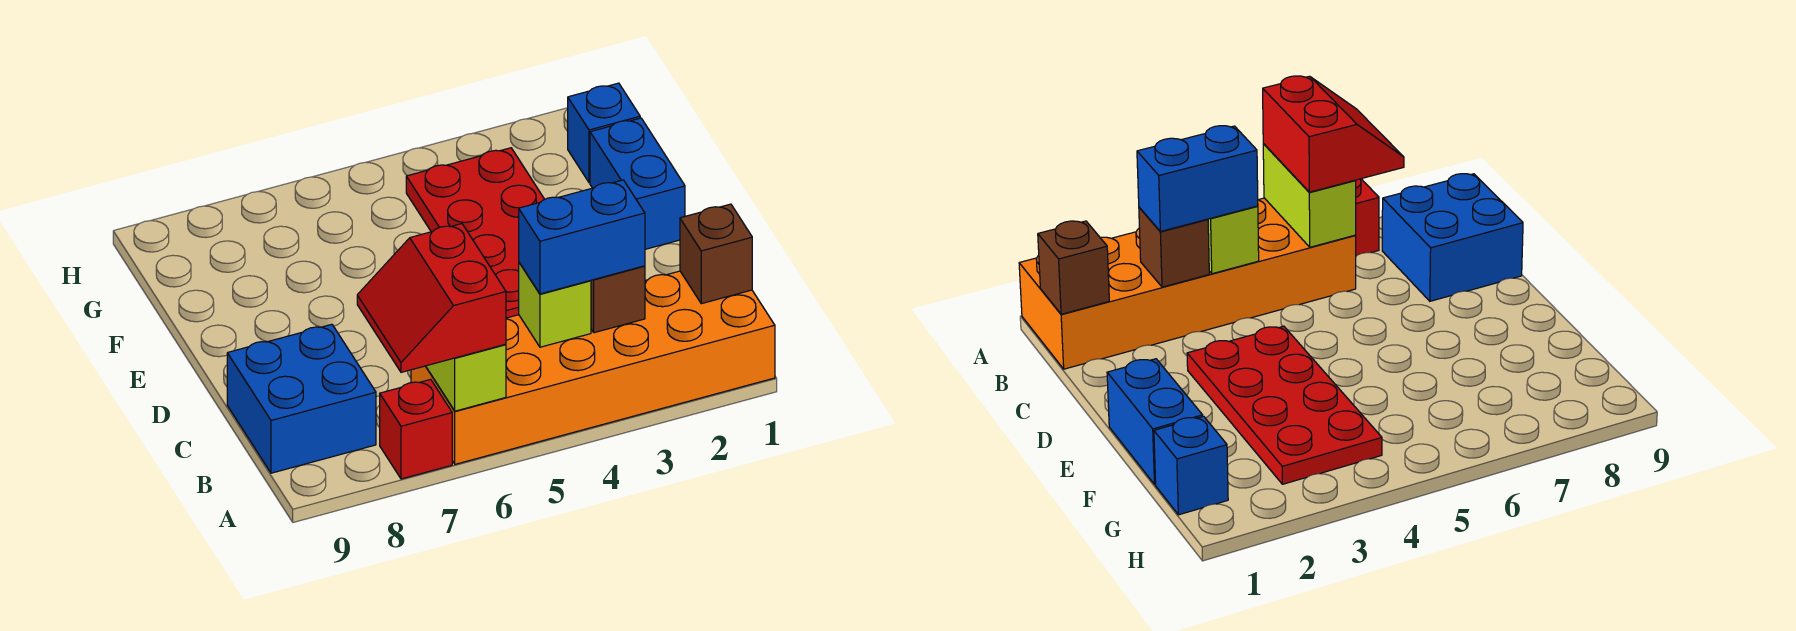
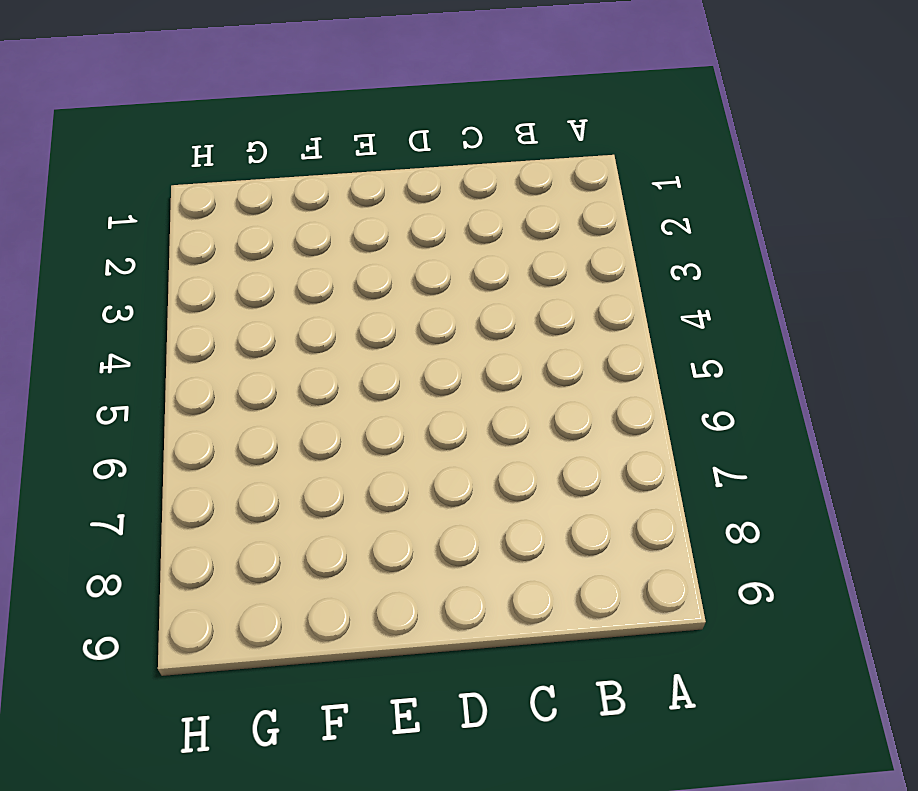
none -> orange 2x6 brick [411,271,775,464]
none -> red 1x1 brick [380,379,452,479]
none -> blue 2x2 brick [227,324,376,473]

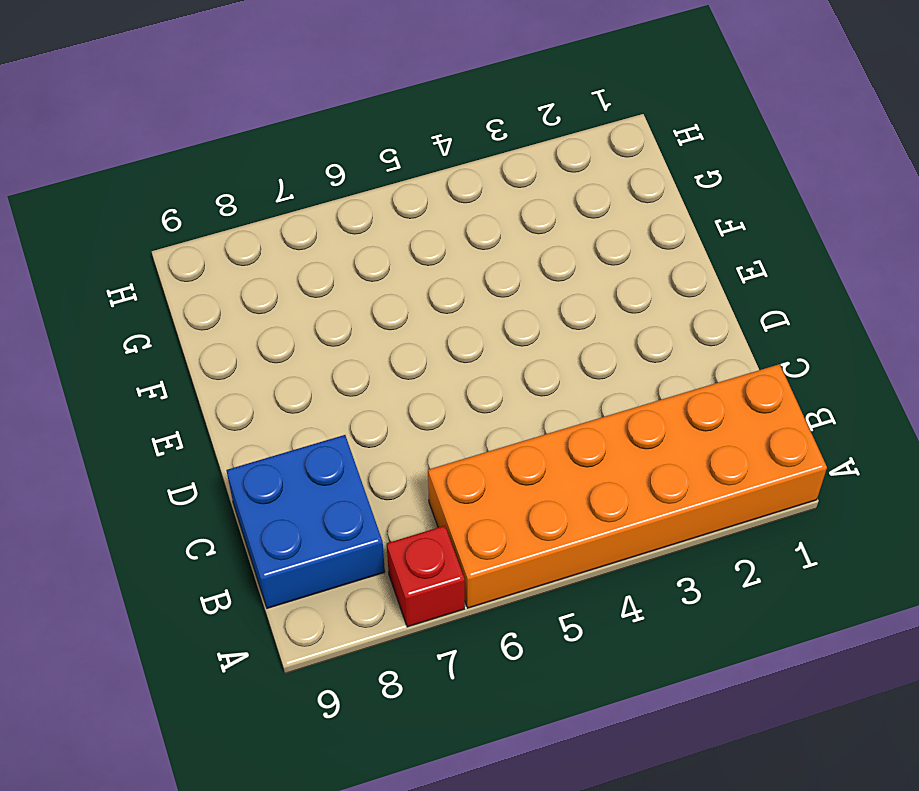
none -> red 2x4 plate [406,148,544,318]
none -> blue 1x2 brick [590,118,685,249]
none -> blue 1x1 brick [568,83,640,183]

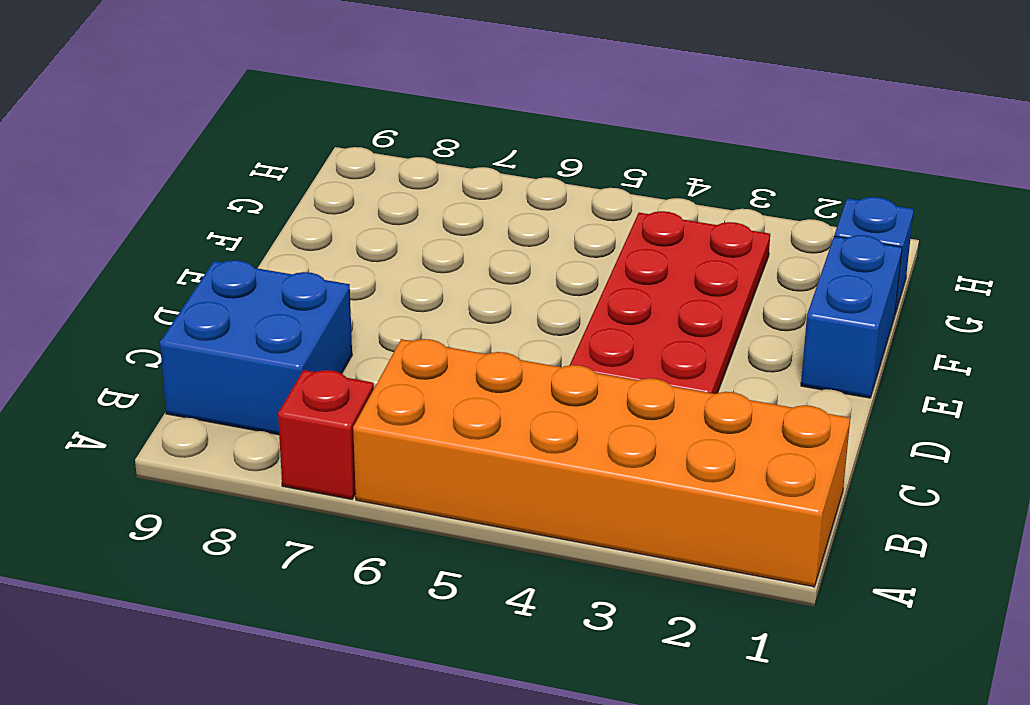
none -> lime 1x2 brick [426,344,506,411]
none -> brown 1x1 brick [680,204,752,304]
none -> brown 1x1 brick [591,266,645,333]

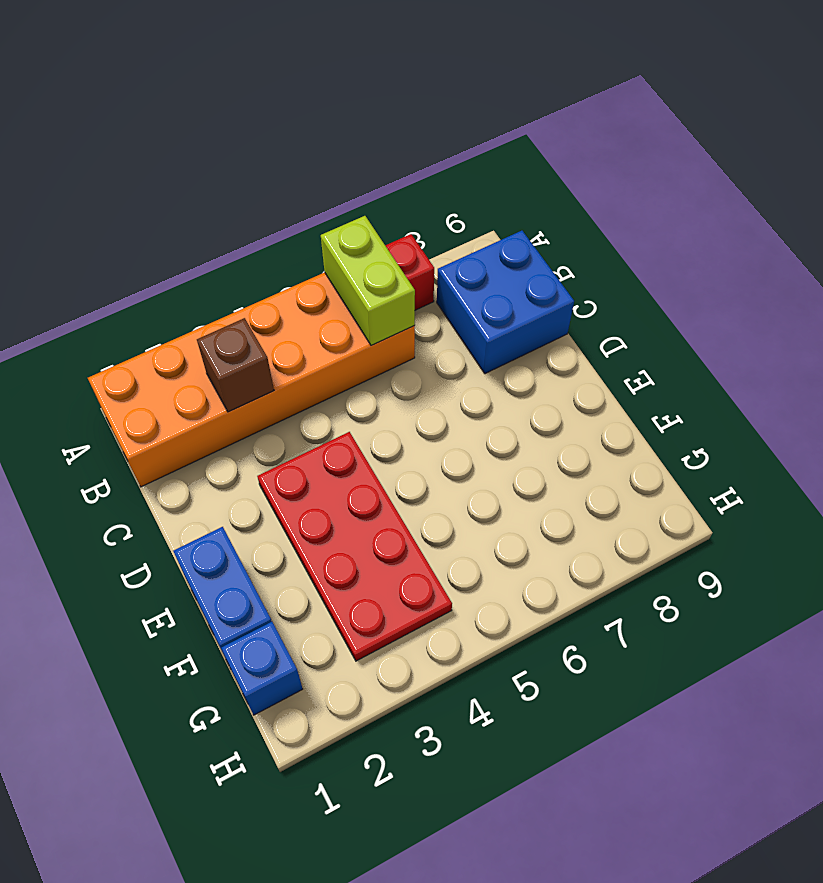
none -> brown 1x1 brick [680,204,752,304]
none -> lime 1x1 brick [519,263,591,347]
none -> red 2x2 slope [357,224,506,372]

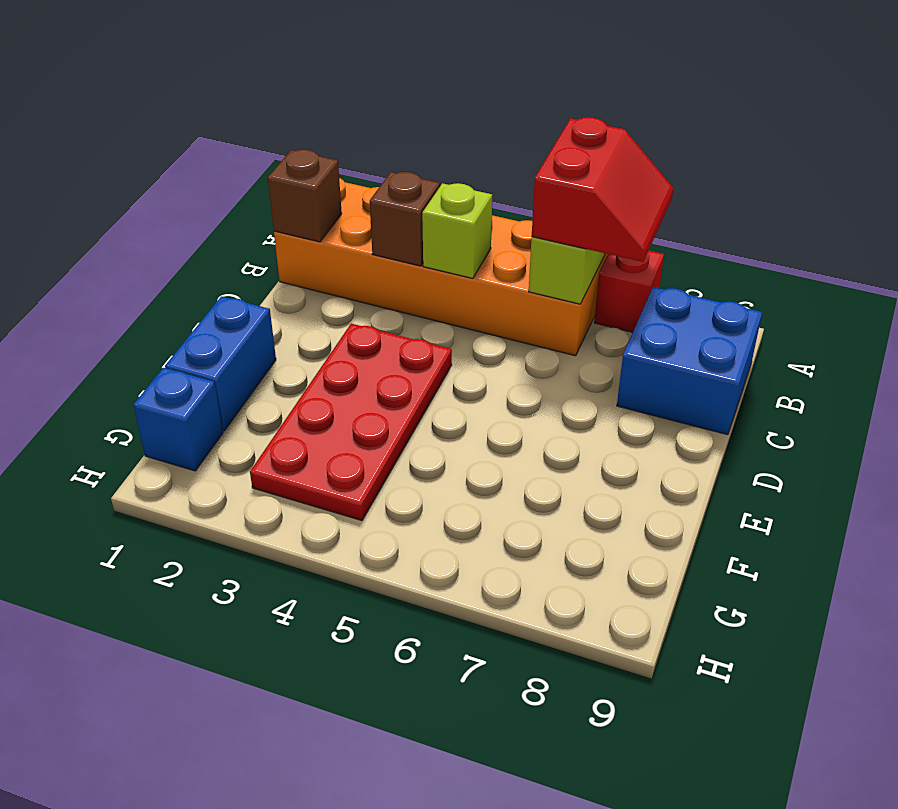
none -> blue 1x2 brick [519,180,645,294]

